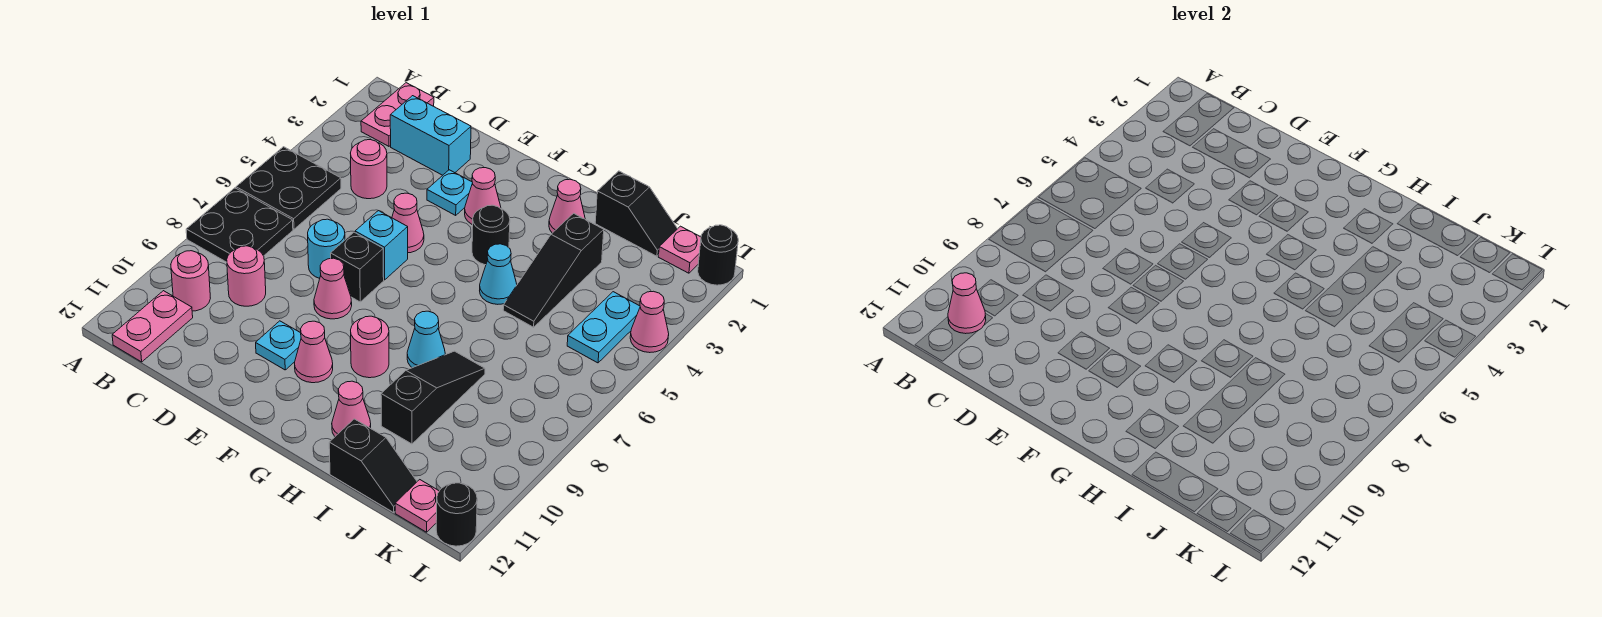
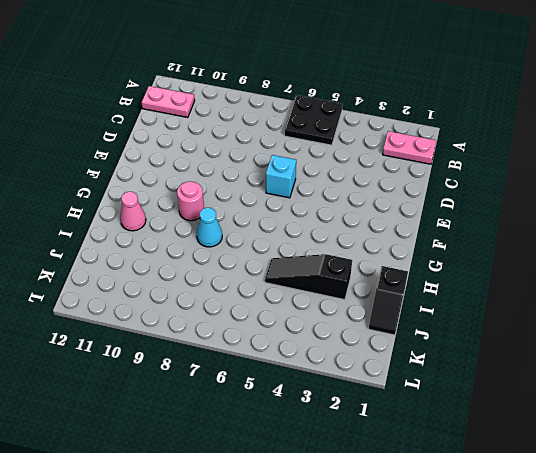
none -> black 2x2 plate [186,188,293,262]
none -> pink 1x1 round brick [171,251,210,311]
none -> cyan 1x2 brick [390,96,471,175]
none -> pink 1x1 round brick [351,140,387,199]

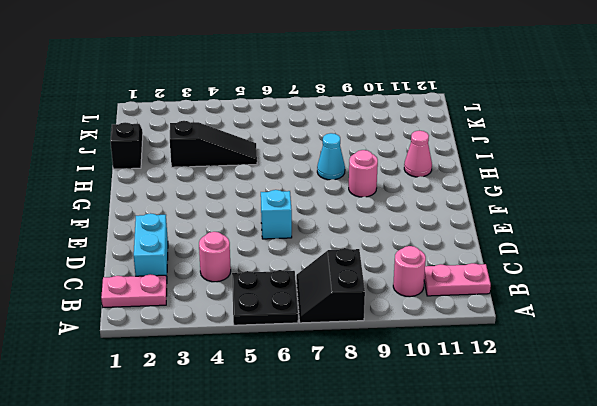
black 2x2 slope [296,248,365,323] -> black 2x2 plate [186,188,293,262]
none -> pink 1x1 round brick [227,246,266,306]
none -> cyan 1x1 round brick [308,219,345,278]
none -> cyan 1x1 plate [427,170,472,215]
none -> pink 1x1 cone [392,193,424,253]

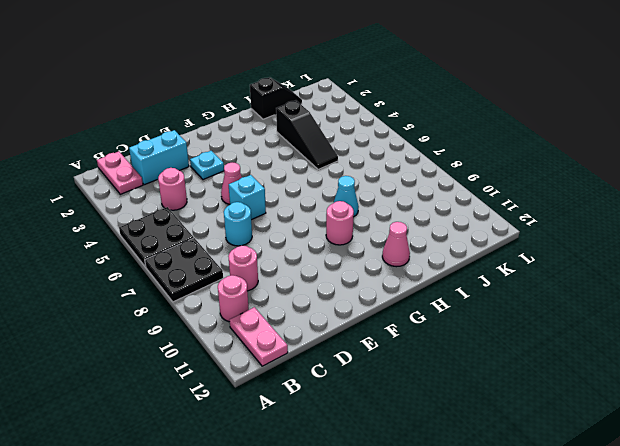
none -> black 1x1 brick [331,232,384,302]
none -> pink 1x1 cone [314,258,352,319]
none -> cyan 1x1 plate [256,321,301,370]
none -> pink 1x1 cone [465,168,501,225]

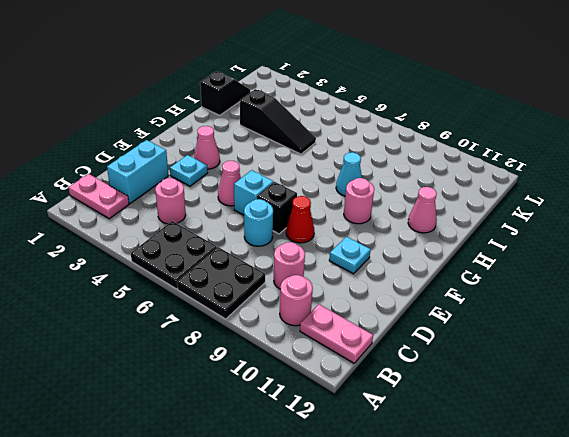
red 1x1 cone [286,196,314,243] -> pink 1x1 cone [314,258,352,319]
none -> pink 1x1 cone [295,321,333,383]
none -> black 1x1 round brick [472,205,510,265]
none -> pink 1x1 cone [549,179,585,233]
none -> cyan 1x1 cone [480,244,517,304]

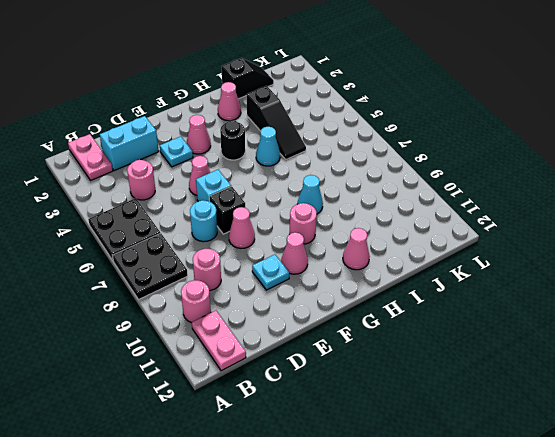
none -> black 1x3 slope [381,351,485,444]
none -> black 1x2 slope [329,419,417,512]
none -> pink 1x1 plate [658,226,701,273]
none -> cyan 1x2 plate [567,292,640,363]

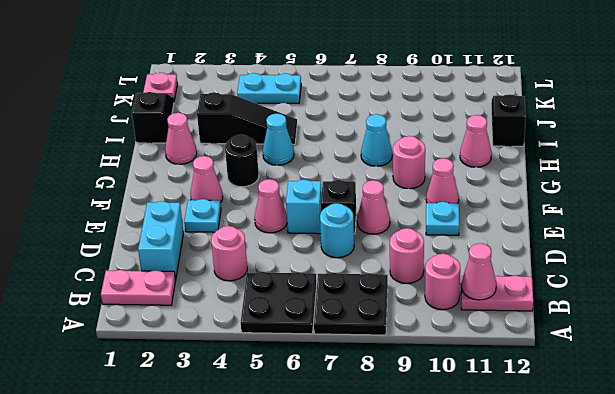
none -> black 1x3 slope [381,351,485,444]
none -> pink 1x1 plate [395,480,439,532]
none -> black 1x1 round brick [698,225,738,285]
none -> pink 1x1 cone [630,291,669,353]

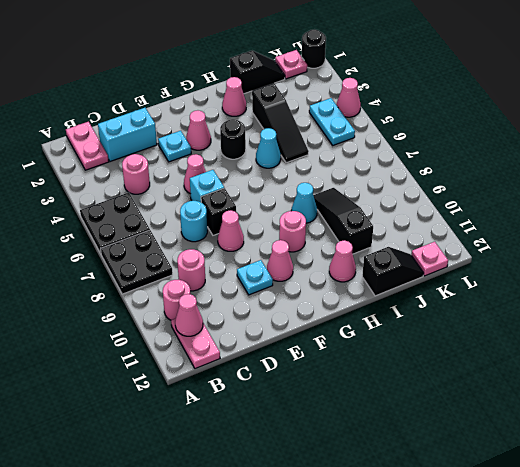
none -> black 1x1 round brick [436,483,477,546]

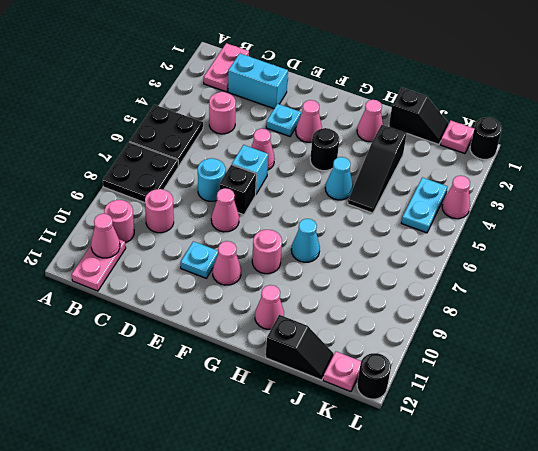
none -> black 1x3 slope [381,351,485,444]

